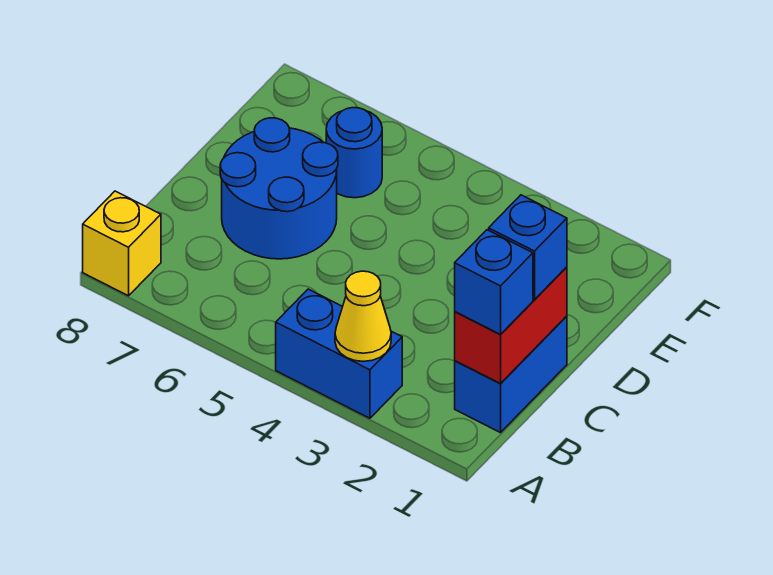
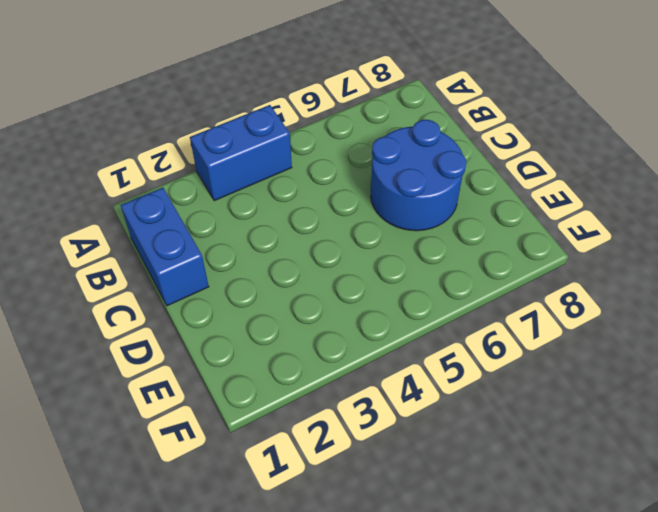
none -> yellow 1x1 brick [83,191,161,296]
none -> blue 1x1 round brick [326,108,382,198]

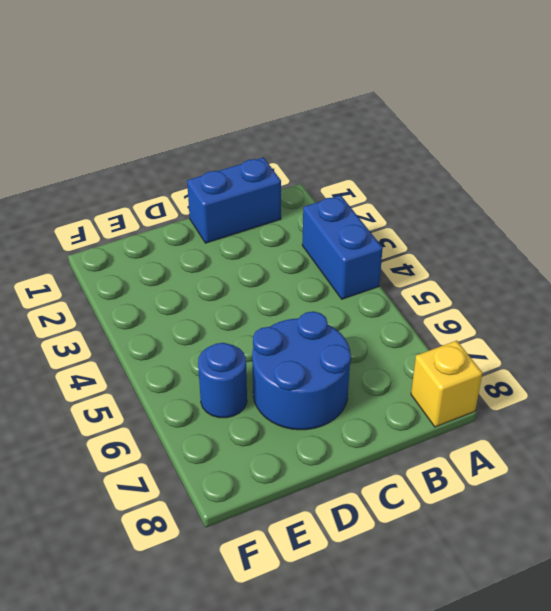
none -> yellow 1x1 cone [335,271,391,361]
none -> red 1x2 brick [455,267,567,384]

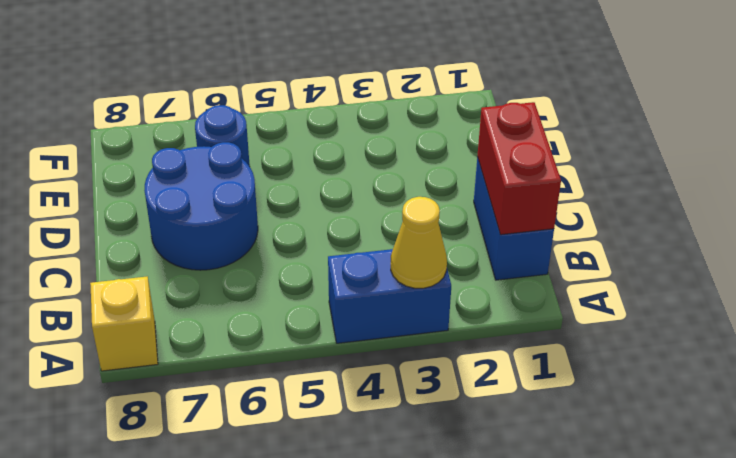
none -> blue 1x1 brick [455,230,533,334]
none -> blue 1x1 brick [489,195,567,300]

